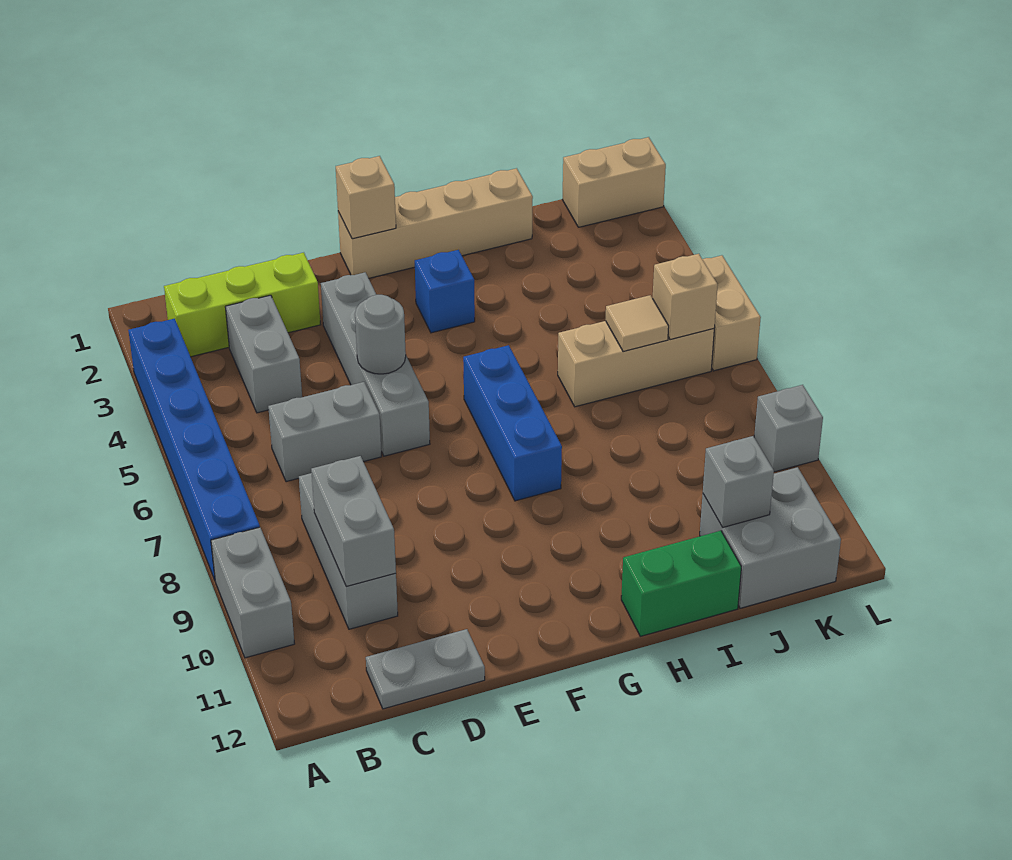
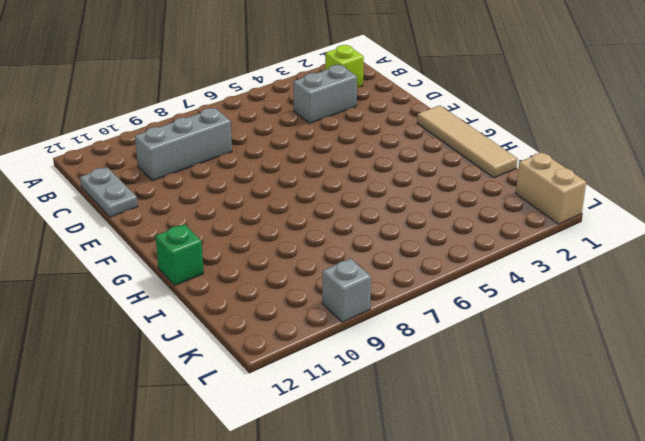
lime 1x1 brick [325,45,364,87] -> lime 1x3 brick [164,253,320,357]
tan 1x4 tile [417,105,517,178] -> tan 1x4 brick [338,168,533,278]
green 1x1 brick [155,224,204,285] -> green 1x2 brick [621,531,741,636]
none -> blue 1x6 brick [128,319,260,580]
none -> grey 1x2 brick [211,527,295,658]
none -> grey 1x2 brick [268,382,382,482]

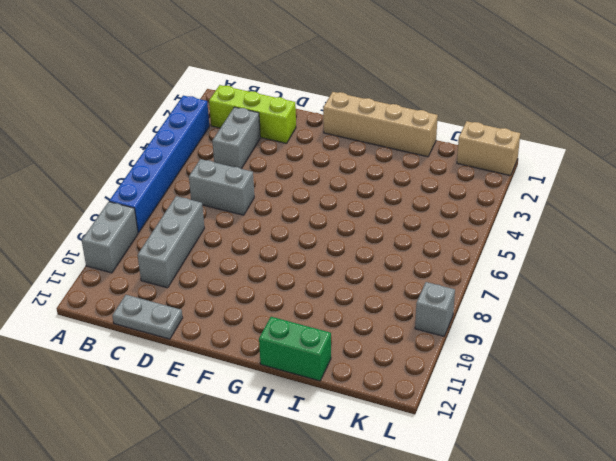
none -> grey 1x4 brick [321,272,430,456]
none -> blue 1x1 brick [415,250,475,333]
none -> blue 1x3 brick [463,345,562,501]

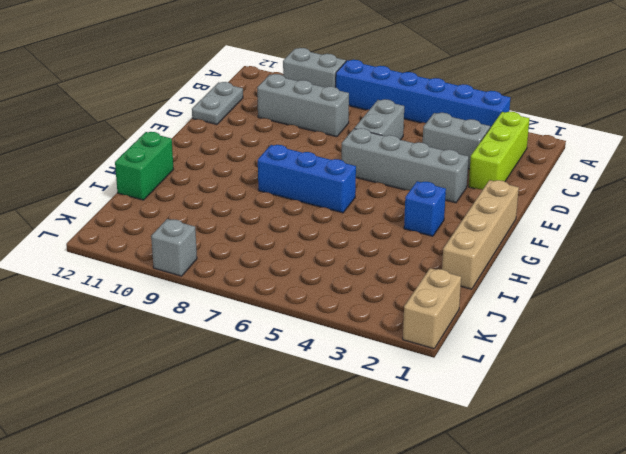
none -> tan 1x3 brick [558,321,714,407]
none -> grey 2x2 brick [700,467,841,608]
none -> tan 1x2 brick [702,255,761,371]

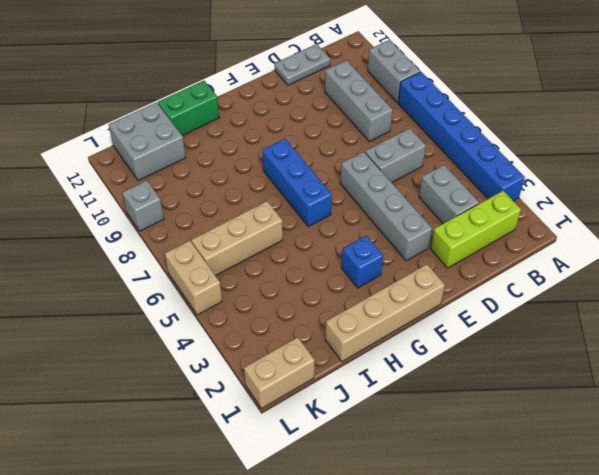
none -> grey 1x2 brick [311,456,396,586]
none -> grey 1x1 round brick [355,295,406,374]
none -> tan 1x1 brick [336,156,396,239]

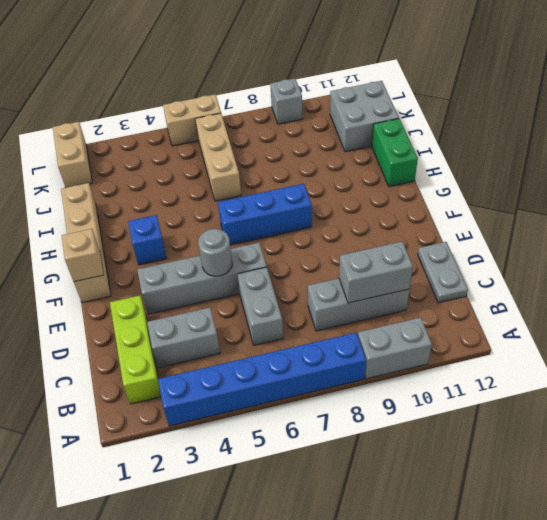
none -> tan 1x1 tile [605,295,669,352]
none -> grey 1x1 brick [703,436,774,527]
none -> tan 1x1 brick [653,254,718,340]

